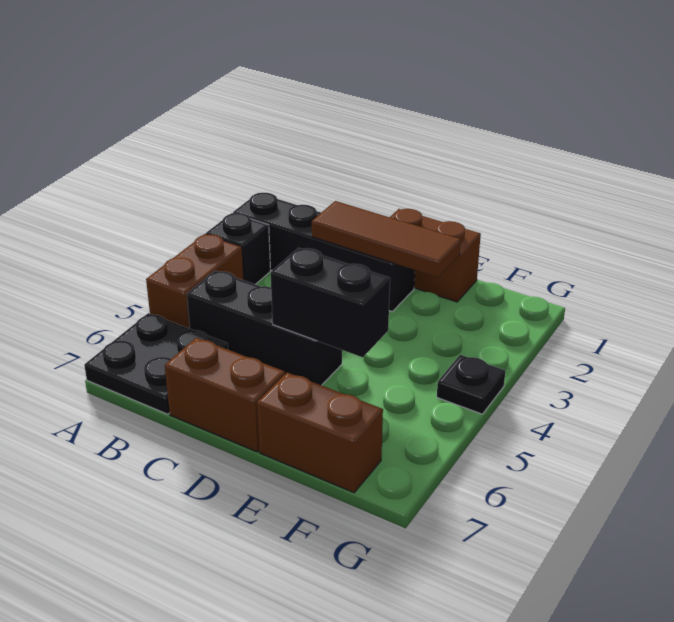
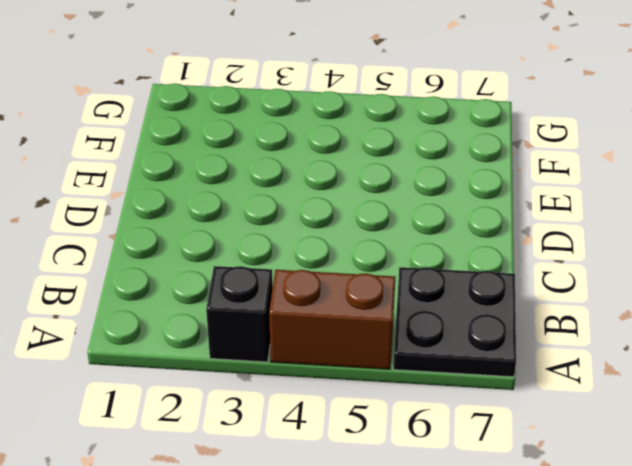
none -> black 1x4 brick [233,193,415,311]
none -> black 1x3 brick [187,271,342,385]

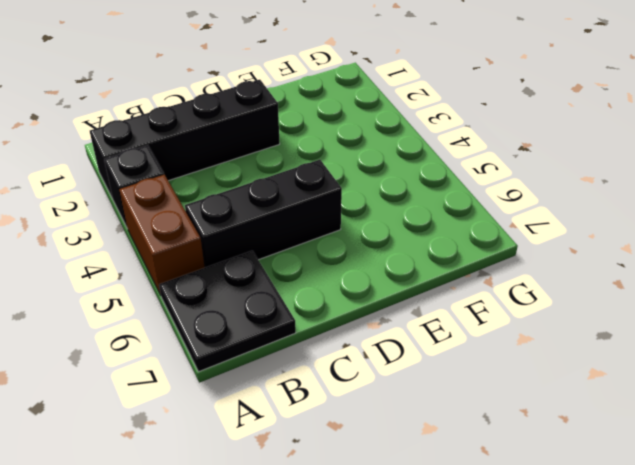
none -> brown 1x2 brick [165,338,285,452]
none -> brown 1x2 brick [390,209,481,302]

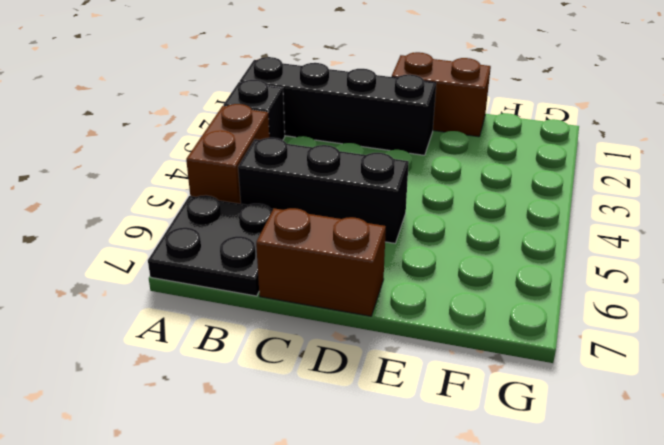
none -> brown 1x2 brick [257,372,383,493]
none -> black 1x1 plate [437,355,505,414]

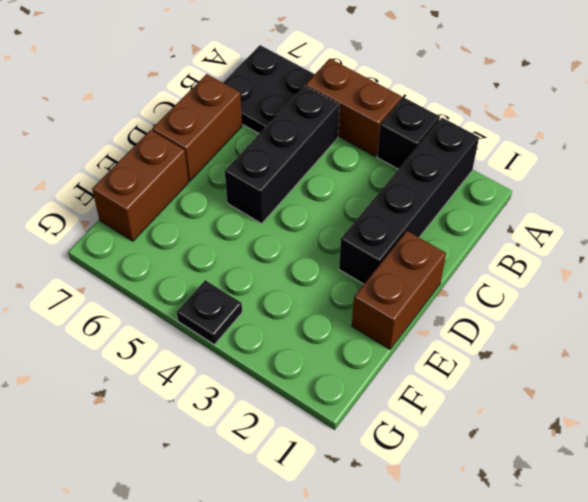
none -> brown 1x3 tile [312,201,461,277]
none -> black 1x2 brick [271,248,390,357]

